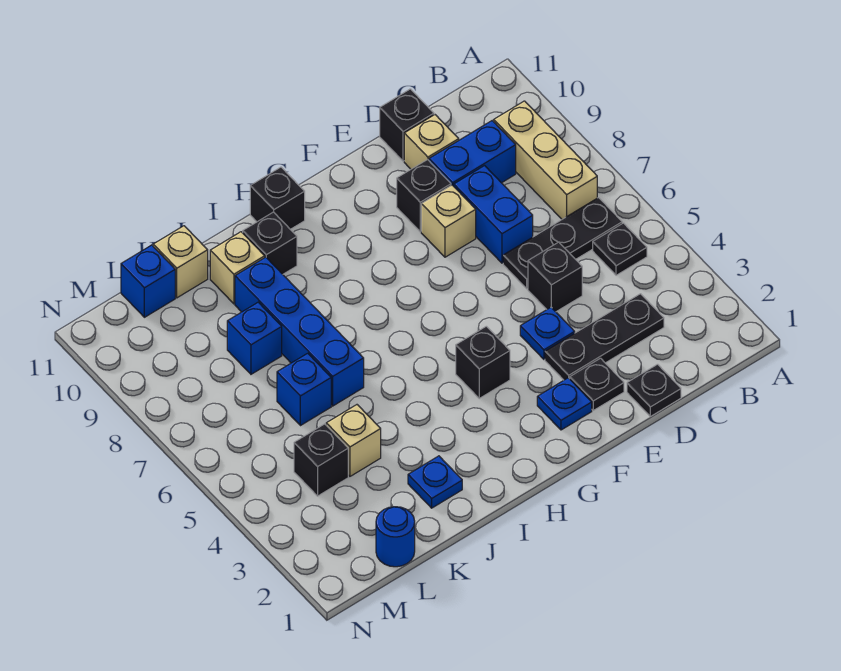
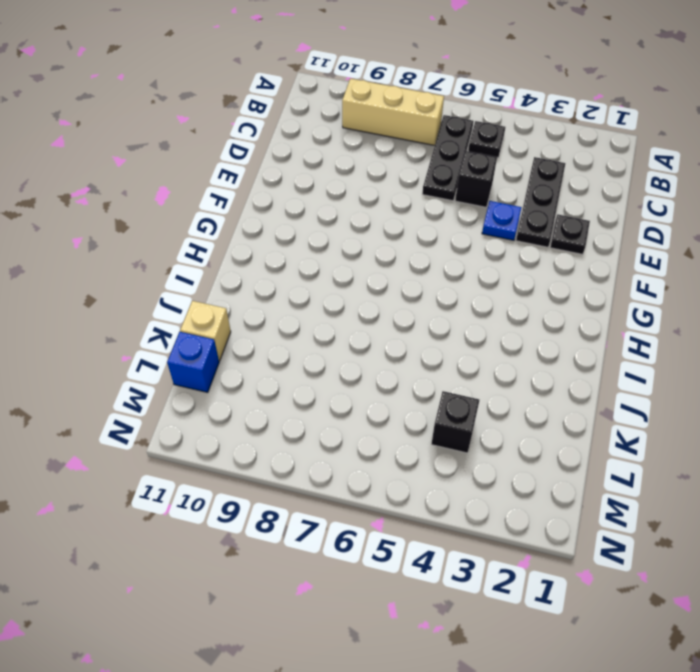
none -> blue 1x2 brick [429,121,516,186]
none -> black 1x1 plate [627,364,681,416]
none -> blue 1x2 brick [454,166,533,263]

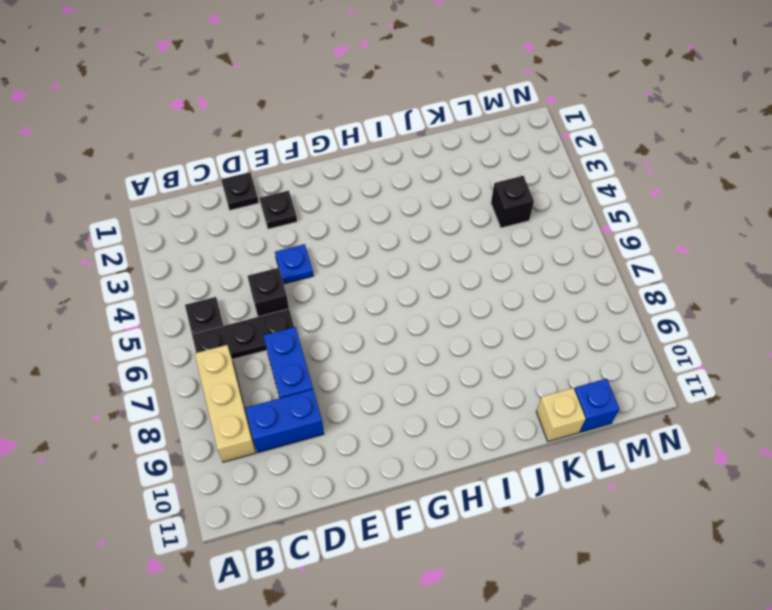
none -> black 1x3 plate [545,294,664,380]
none -> tan 1x1 brick [404,115,459,169]
none -> black 1x1 brick [380,89,434,161]

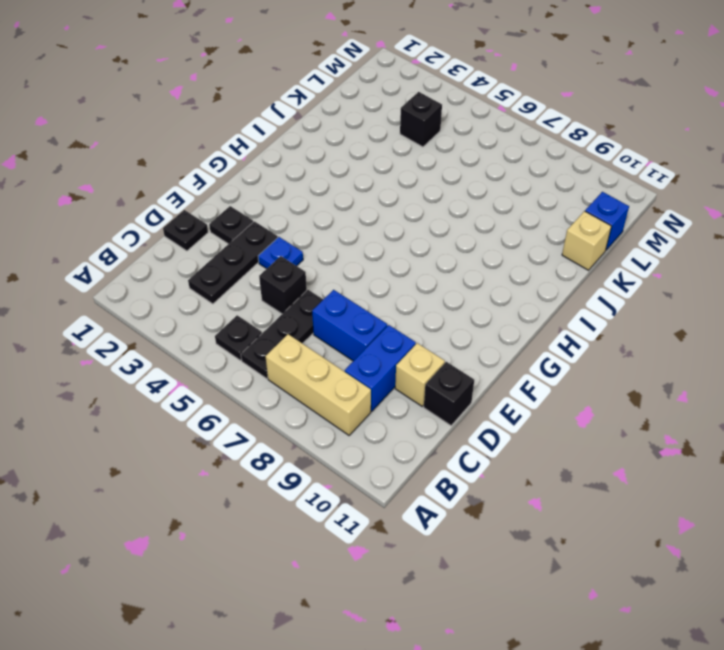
none -> tan 1x1 brick [421,185,476,257]
none -> black 1x1 brick [397,160,451,232]
none -> blue 1x1 plate [537,378,592,430]

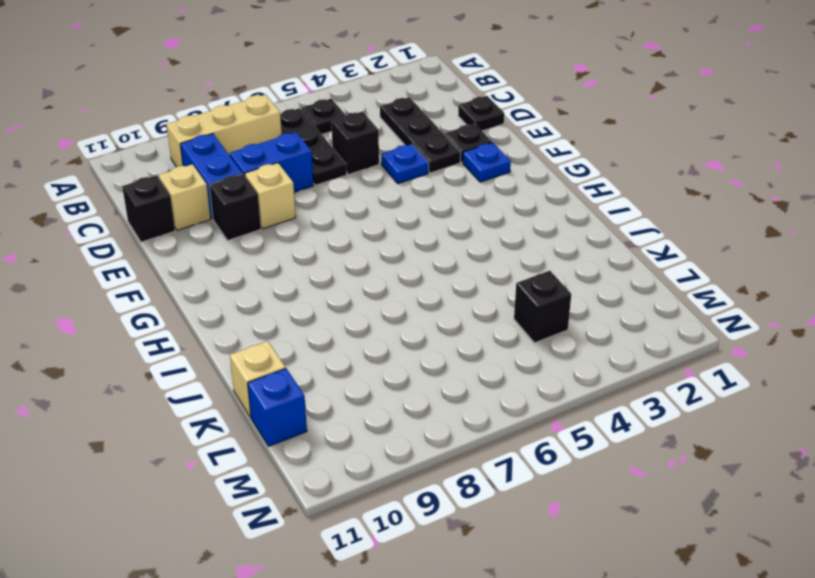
none -> black 1x1 brick [456,326,510,398]
none -> black 1x1 brick [250,167,305,229]
none -> black 1x1 brick [243,212,297,274]

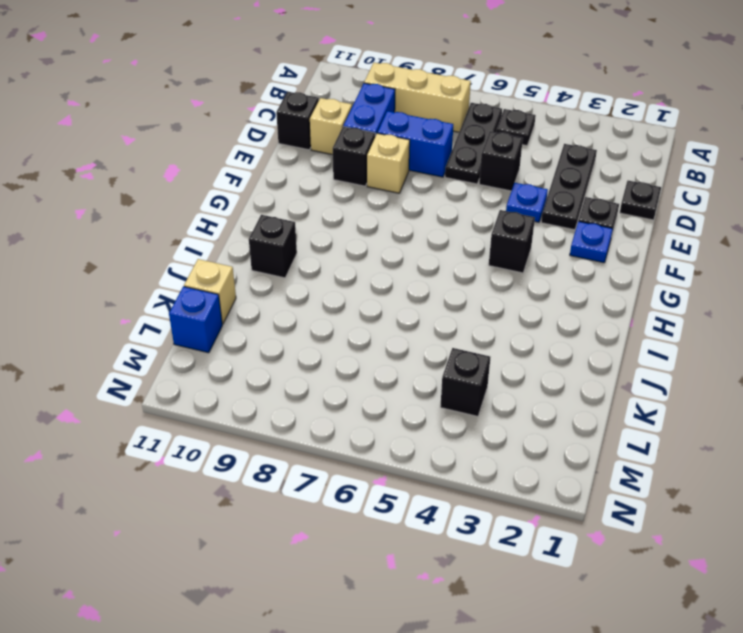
none -> black 1x1 brick [250,167,305,229]
none -> blue 1x1 plate [408,456,462,508]
none -> blue 1x4 brick [235,257,364,406]

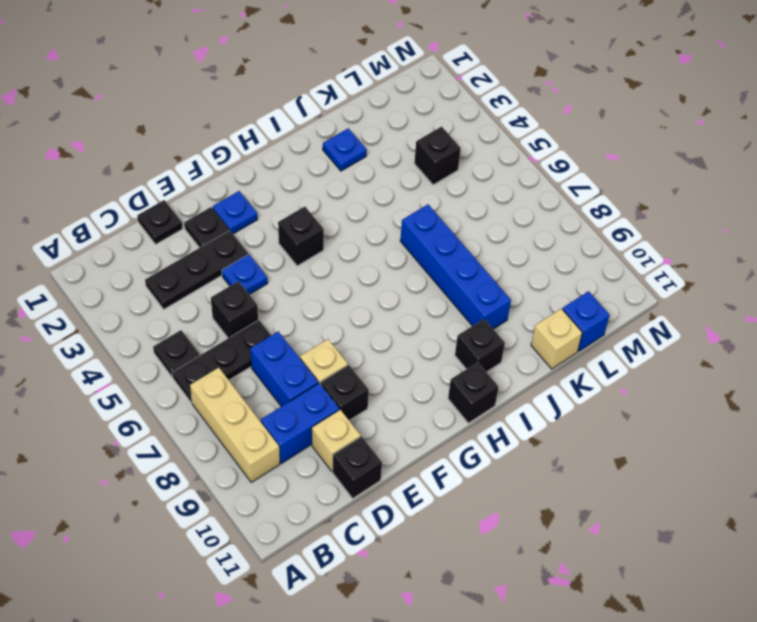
none -> tan 1x1 brick [210,232,265,304]
none -> tan 1x1 brick [326,405,381,476]
none -> blue 1x1 brick [277,353,331,426]

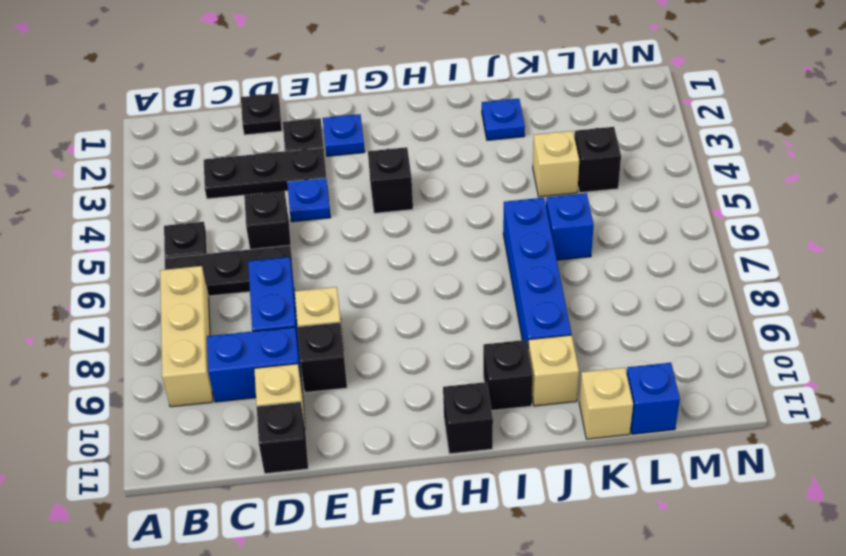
none -> blue 1x1 brick [227,302,282,374]
none -> blue 1x1 round brick [376,507,415,567]

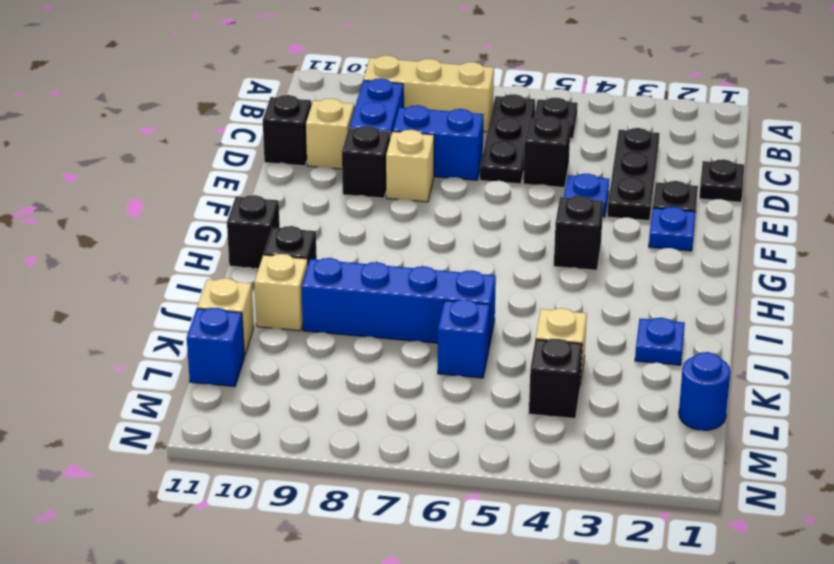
none -> blue 1x1 brick [227,302,282,374]

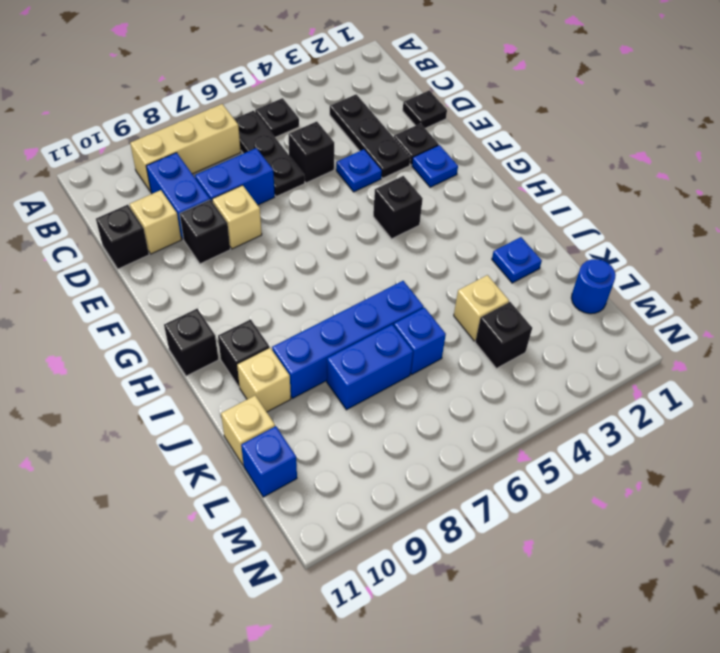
blue 1x2 brick [327,324,413,410] -> blue 1x1 brick [227,302,282,374]

